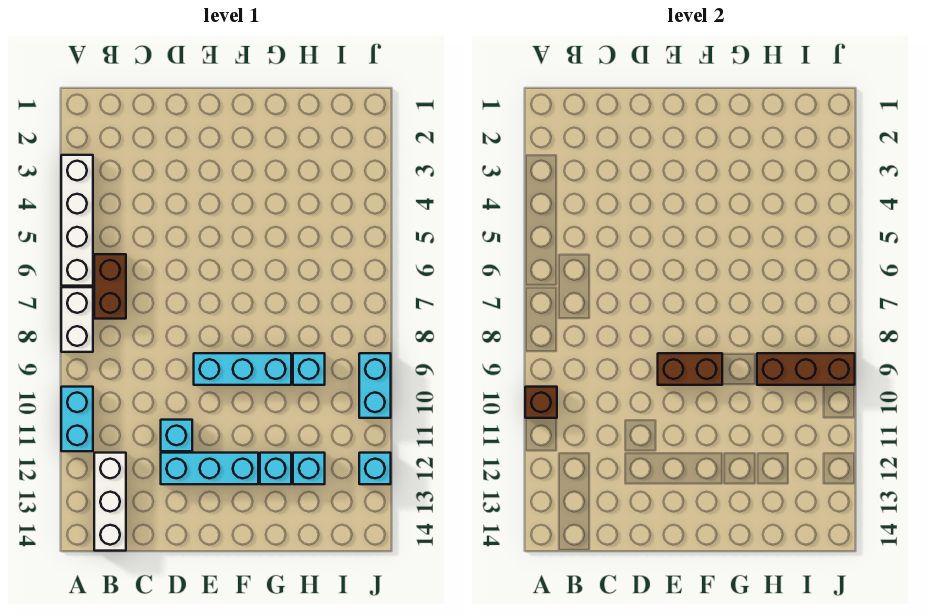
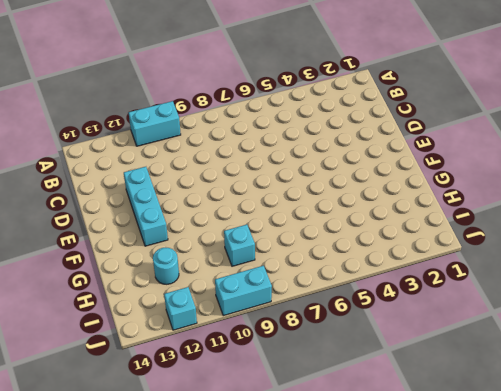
cyan 1x1 round brick [153,247,179,284] -> cyan 1x1 brick [293,453,325,484]
none -> white 1x4 brick [61,155,93,286]
none -> white 1x2 brick [61,287,93,352]
none -> brown 1x2 brick [94,254,126,319]

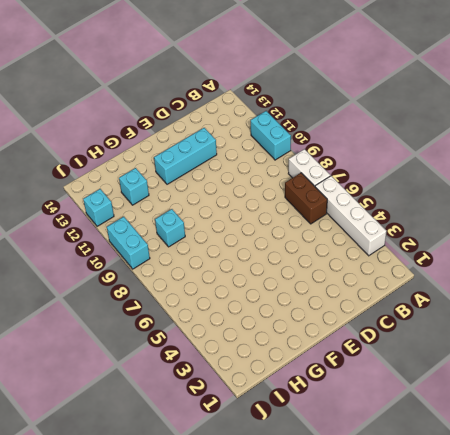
none -> white 1x3 brick [94,453,126,551]
none -> cyan 1x1 brick [161,420,192,451]
none -> cyan 1x3 brick [194,353,291,385]

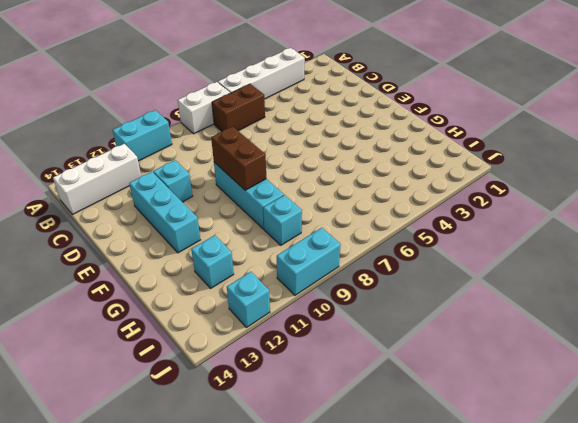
none -> cyan 1x1 brick [260,453,291,484]
none -> brown 1x1 brick [525,387,557,418]
none -> brown 1x3 brick [757,353,855,385]

